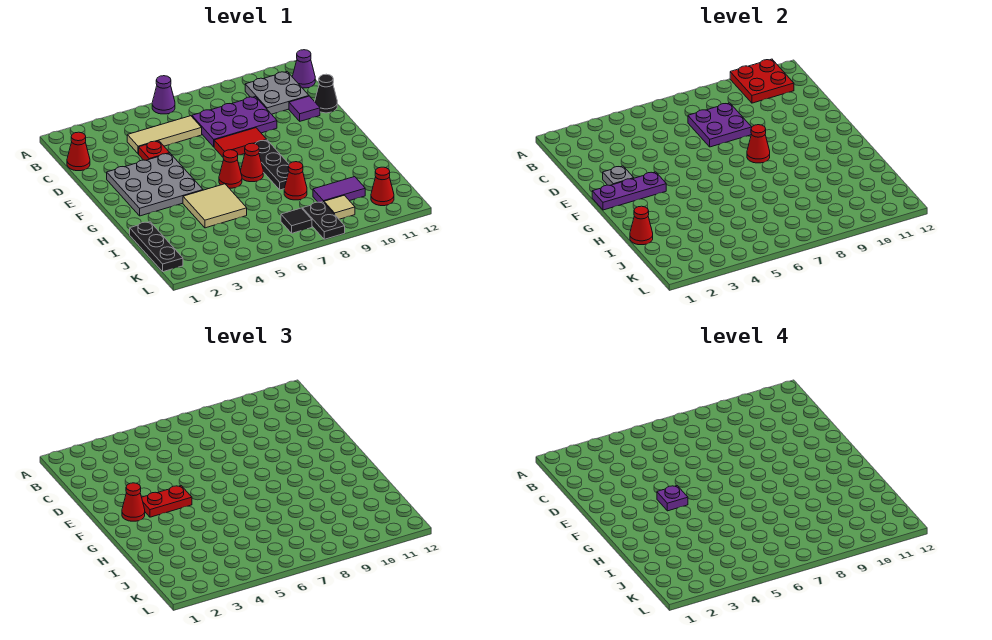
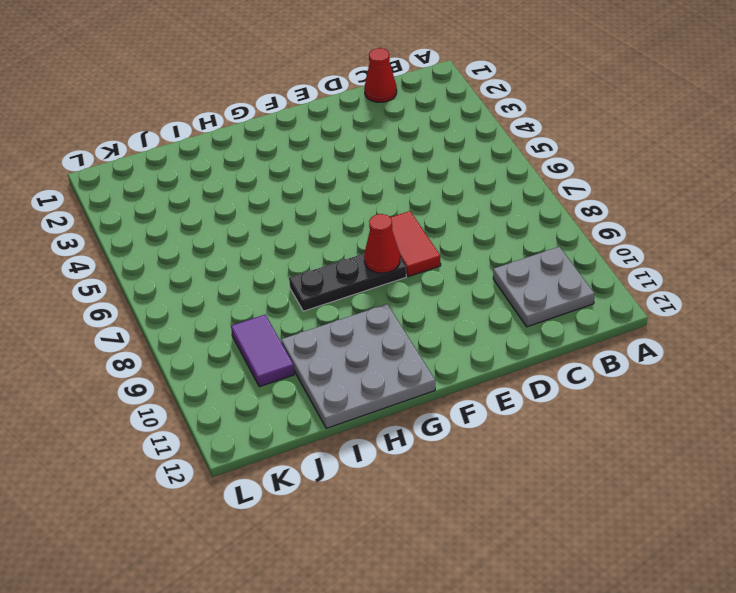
grey 3x3 plate [281,304,435,428] -> grey 3x3 plate moved to [107,153,203,216]
none -> purple 1x1 cone [152,76,175,114]
none -> purple 1x1 cone [292,50,315,88]
none -> tan 1x3 tile [127,116,202,154]
none -> purple 2x3 plate [192,97,277,147]

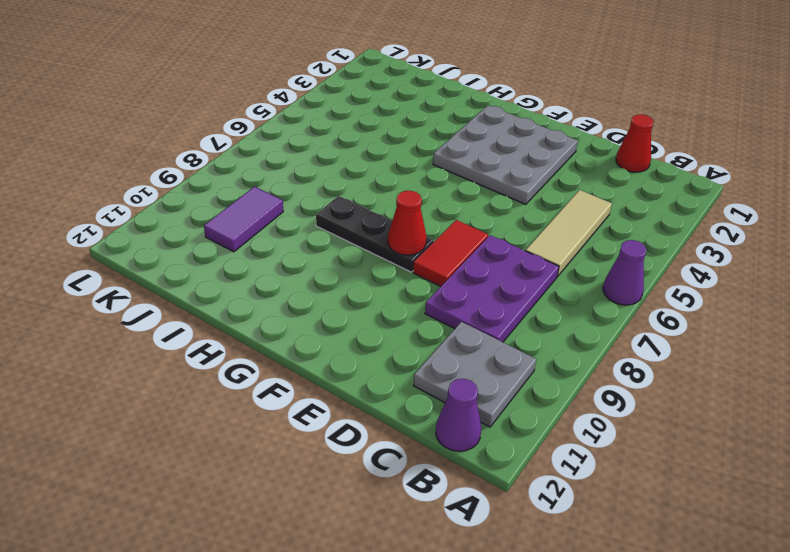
none -> red 1x1 plate [139,141,169,160]
none -> purple 1x1 tile [289,96,320,121]
none -> black 1x1 cone [315,74,337,113]
none -> red 1x1 cone [219,150,242,188]

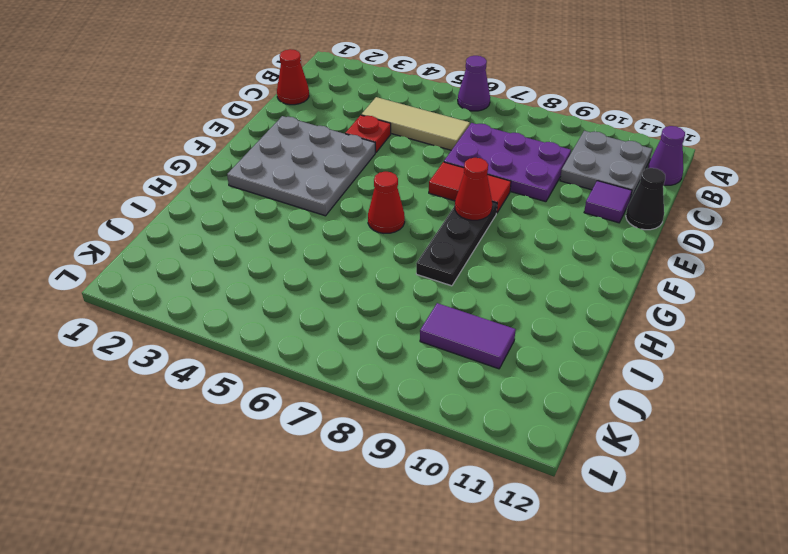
none -> red 1x1 cone [241,143,263,182]
none -> tan 2x2 tile [183,184,247,228]
none -> black 1x3 plate [130,222,183,272]
none -> red 1x1 cone [284,162,307,200]

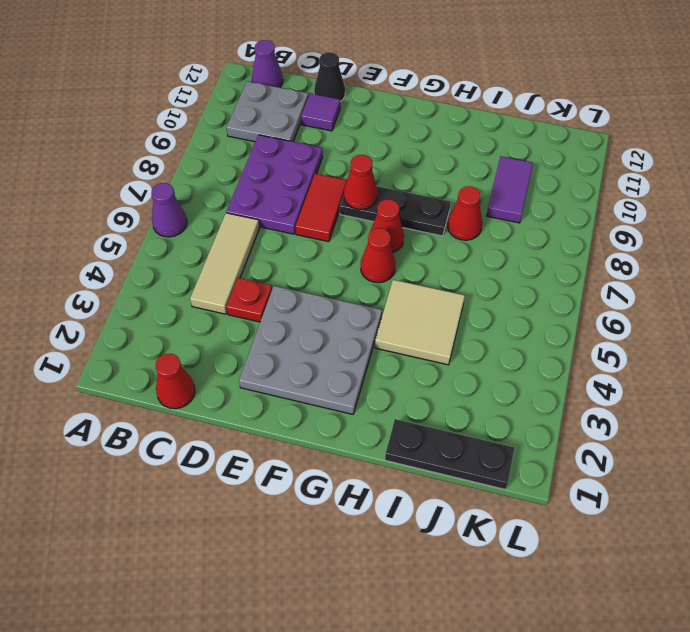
none -> black 1x1 tile [281,208,312,233]
none -> black 1x2 plate [302,202,345,239]
none -> tan 1x1 tile [324,195,355,219]
none -> red 1x1 cone [371,167,394,206]

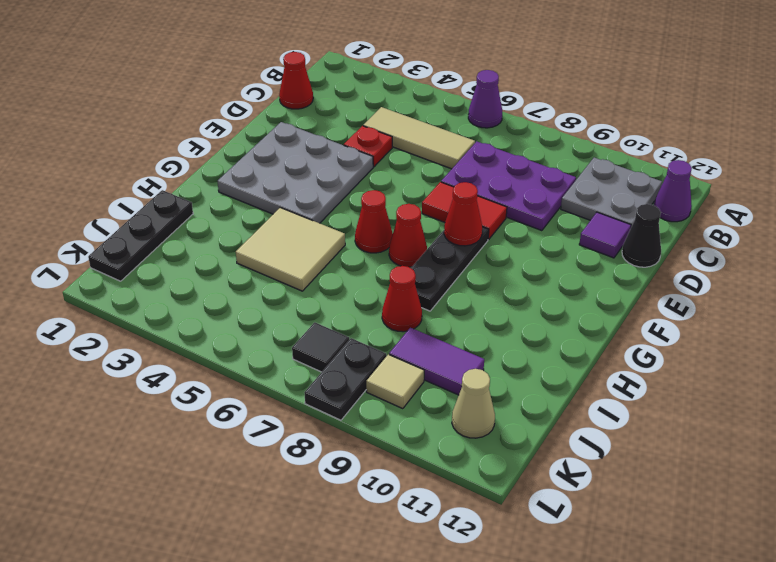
tan 1x1 cone [452,369,495,438] -> red 1x1 cone [371,167,394,206]
none -> red 2x2 plate [730,59,794,103]
none -> purple 2x2 plate [688,103,752,147]
none -> grey 1x1 plate [603,166,634,185]
none -> purple 1x3 plate [592,172,666,210]

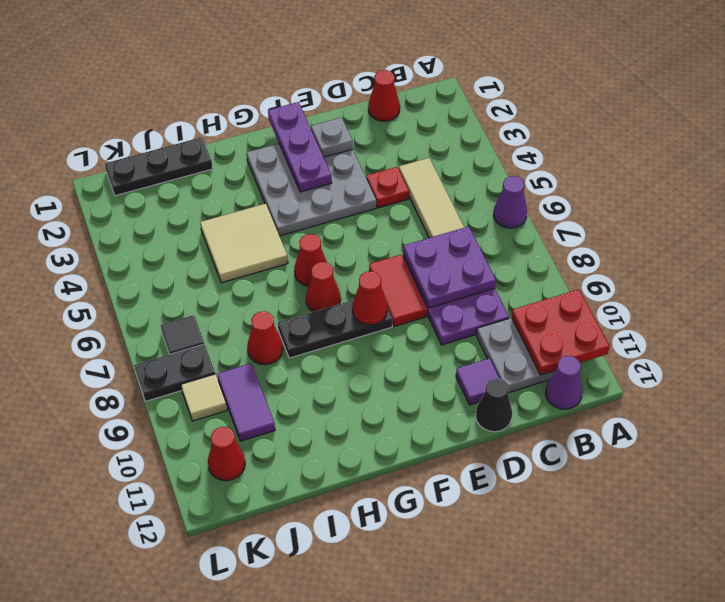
none -> red 1x1 cone [630,206,653,245]
none -> red 1x1 cone [122,483,145,521]
none -> red 1x2 plate [142,486,192,517]
none -> purple 1x1 plate [657,486,688,511]

